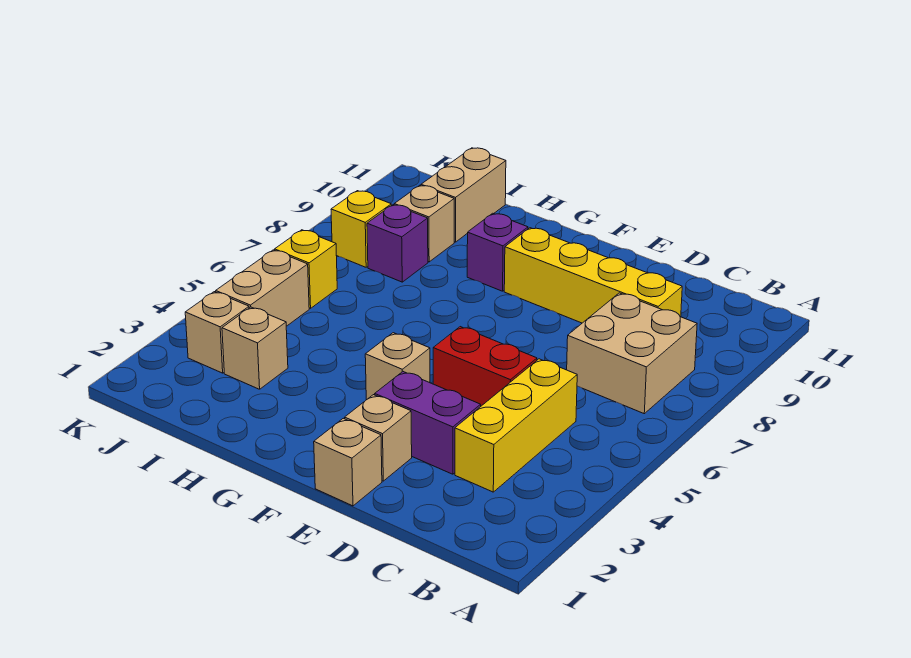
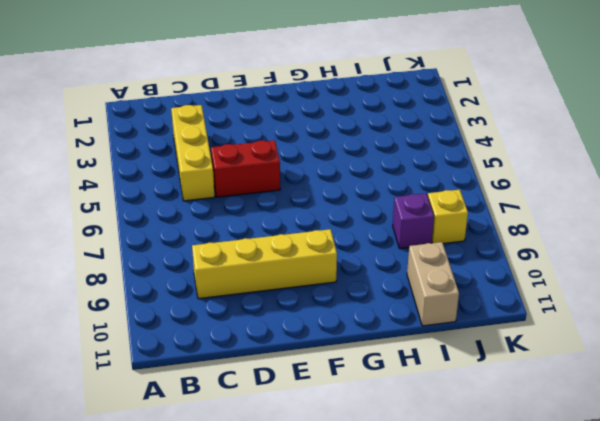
none -> tan 2x2 brick [567,293,697,414]
none -> purple 1x2 brick [375,372,481,474]
none -> tan 1x1 brick [314,418,382,506]

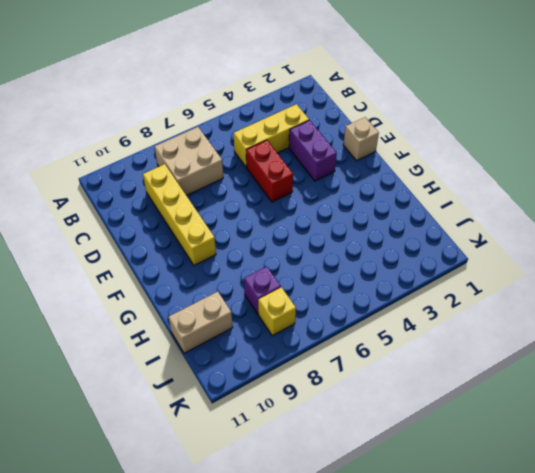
none -> tan 1x1 brick [345,395,412,481]
none -> tan 1x1 brick [365,333,430,400]
none -> purple 1x1 brick [467,213,528,291]

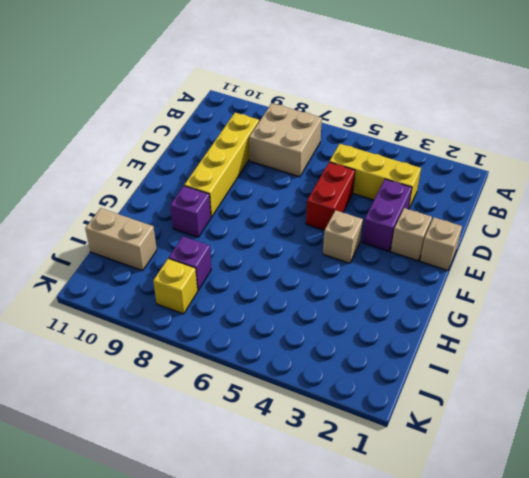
none -> tan 1x1 brick [222,307,288,389]
none -> tan 1x1 brick [394,185,454,262]
none -> tan 1x1 brick [185,292,249,373]

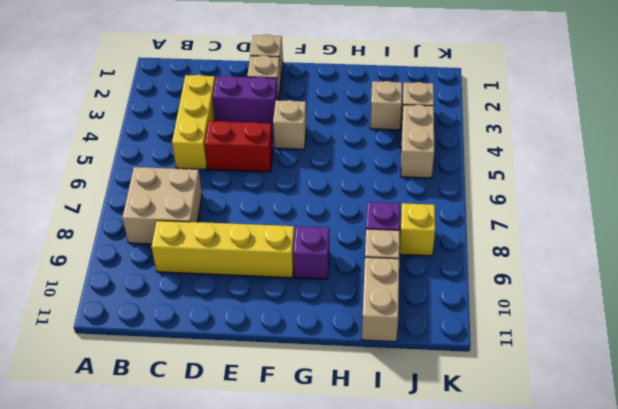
none -> yellow 1x1 brick [275,230,337,308]

